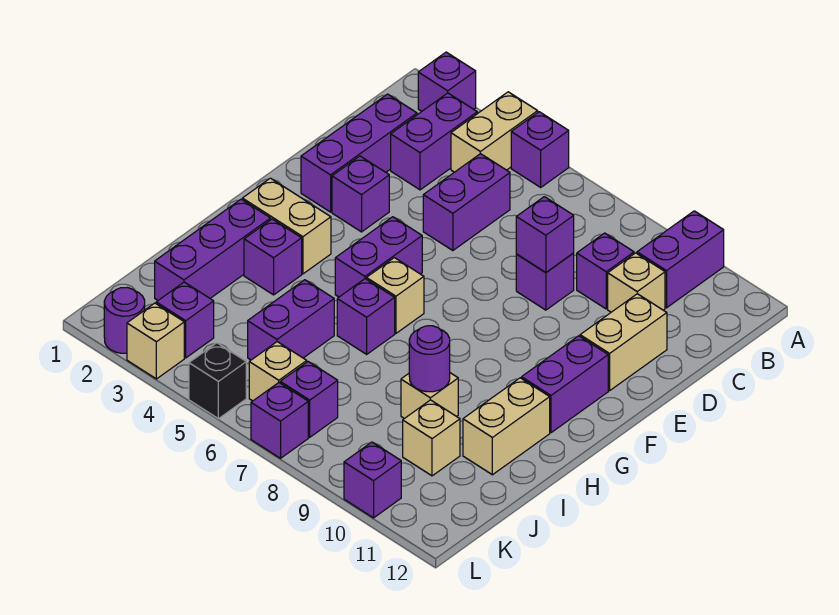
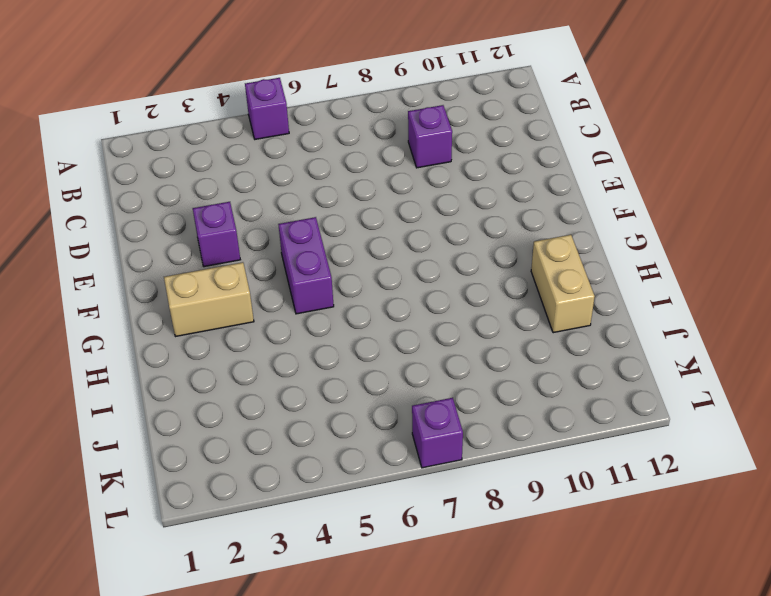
none -> purple 1x1 brick [418,52,476,112]
none -> tan 1x2 brick [451,92,538,172]
none -> purple 1x2 brick [637,211,724,308]
none -> purple 1x2 brick [391,93,477,190]

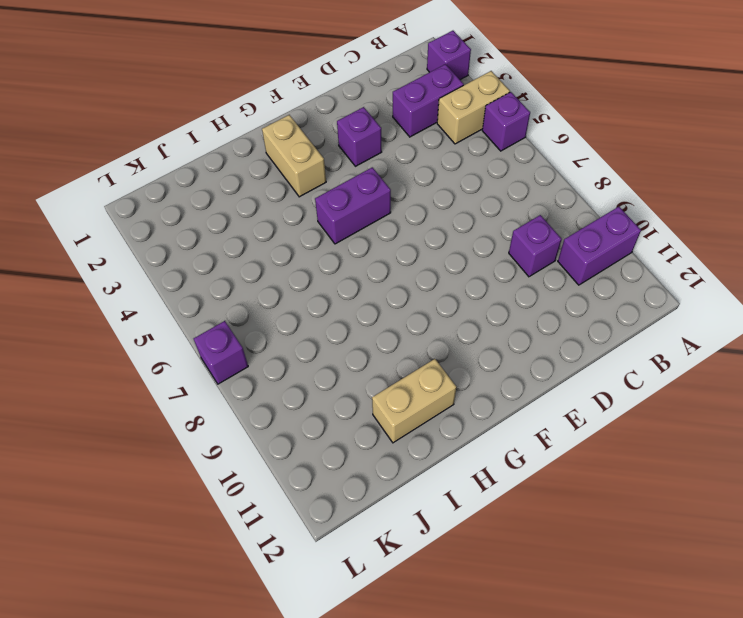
none -> purple 1x3 brick [301,94,417,212]
none -> purple 1x2 brick [423,154,510,251]
none -> tan 1x1 brick [608,253,665,312]
none -> purple 1x1 brick [516,253,574,310]

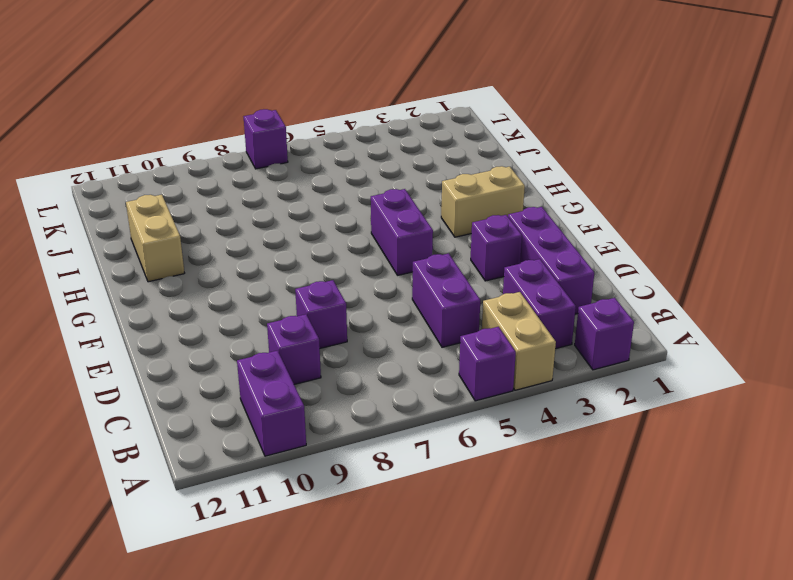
none -> tan 1x1 brick [608,253,665,312]
none -> tan 1x2 brick [580,294,667,391]
none -> purple 1x2 brick [522,336,608,433]
none -> tan 1x1 brick [366,258,424,333]

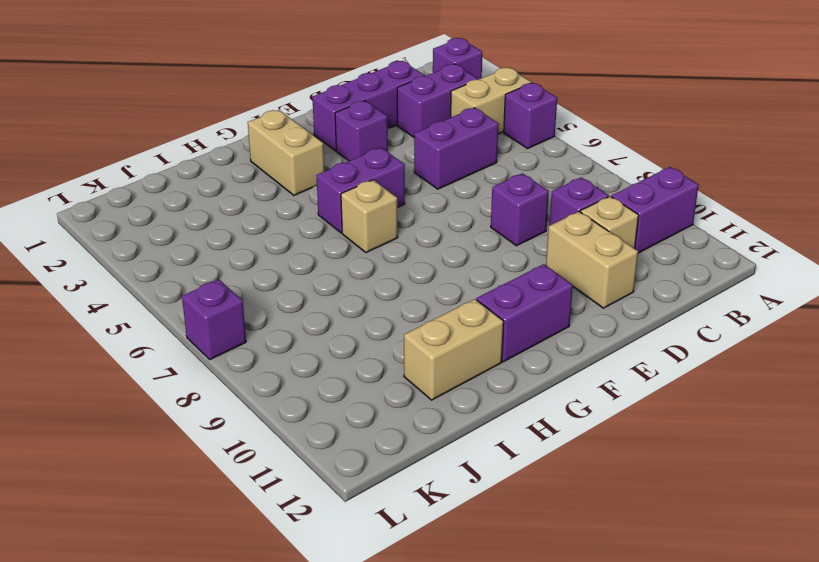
tan 1x2 brick [546,212,638,308] -> tan 1x2 brick turned to [580,294,667,391]
none -> purple 1x3 brick [155,199,271,300]
none -> purple 1x1 brick [244,219,302,295]
none -> purple 1x1 brick [337,279,395,354]
none -> purple 1x2 brick [248,280,334,360]

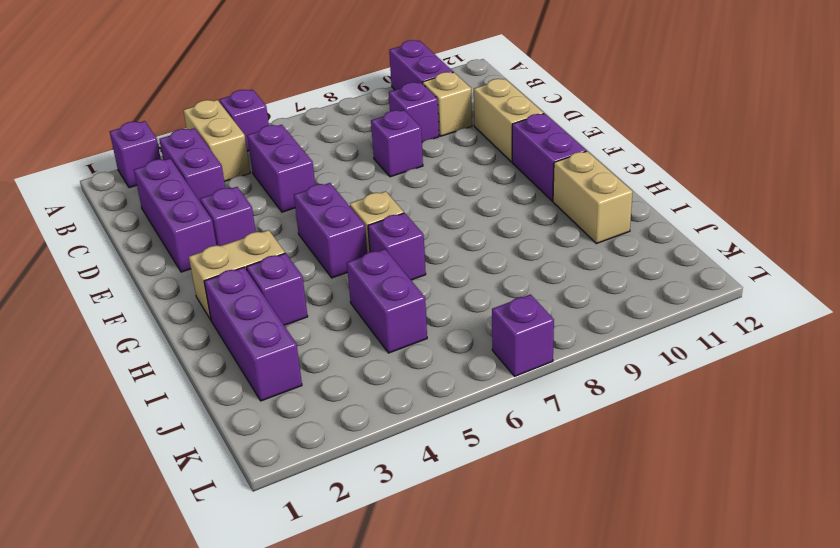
none -> tan 1x1 brick [401,373,458,419]
none -> tan 1x1 brick [403,400,460,476]
none -> purple 1x1 brick [156,282,214,358]
none -> tan 1x1 brick [249,342,307,401]

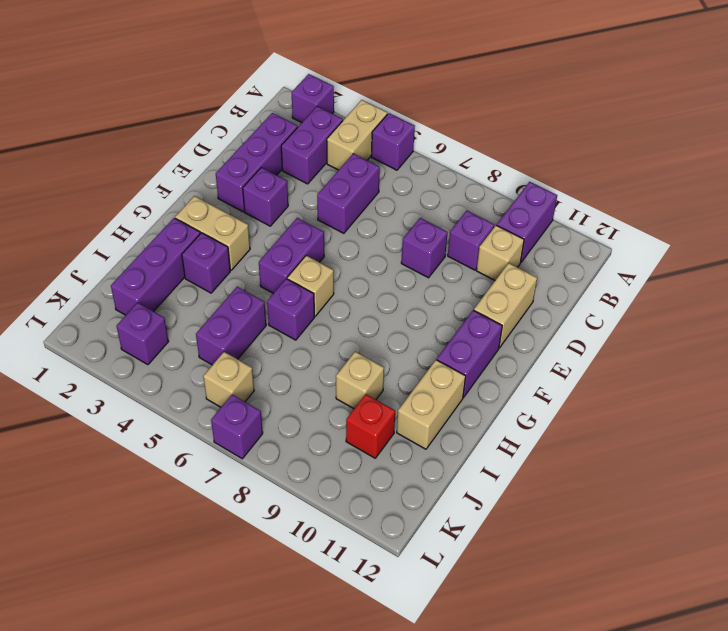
red 1x1 brick [346,394,395,458] -> tan 1x1 brick [403,400,460,476]
none -> purple 1x1 brick [280,362,338,437]
none -> purple 1x1 round brick [104,287,145,353]
none -> tan 1x1 brick [127,303,184,379]
none -> black 1x1 brick [189,343,246,419]

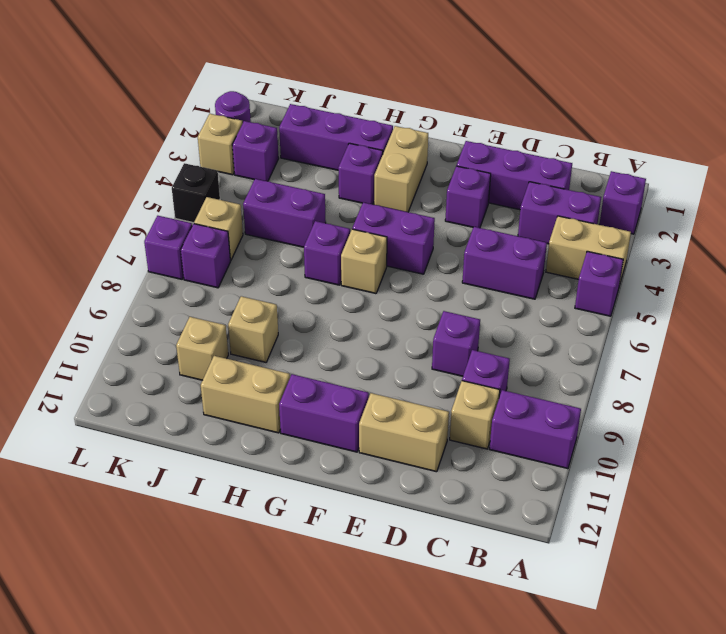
none -> purple 1x1 brick [344,442,401,518]
none -> purple 1x1 brick [516,197,574,273]
none -> purple 1x1 round brick [409,326,450,392]

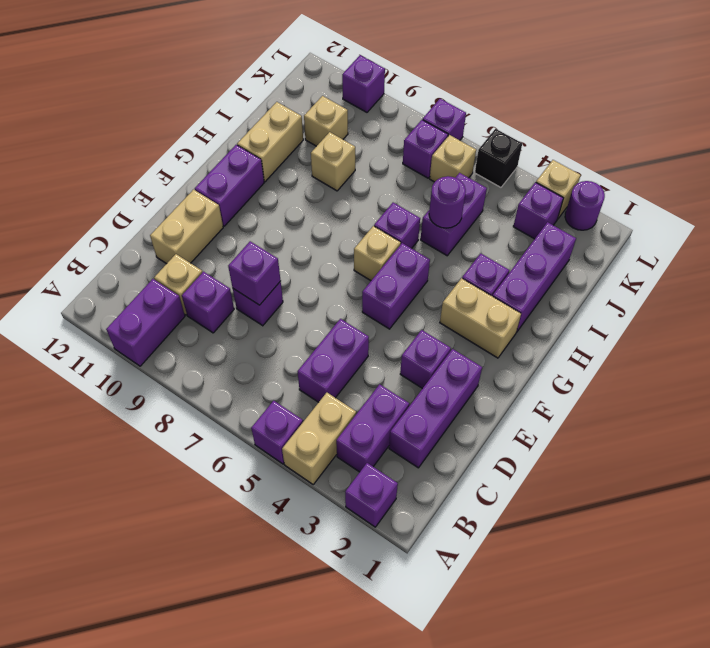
purple 1x1 round brick [429,176,466,228] -> purple 1x1 round brick moved to [409,326,450,392]

